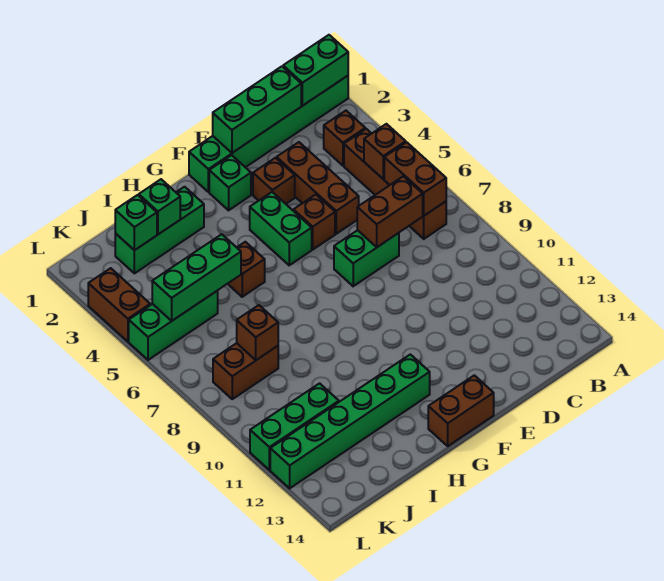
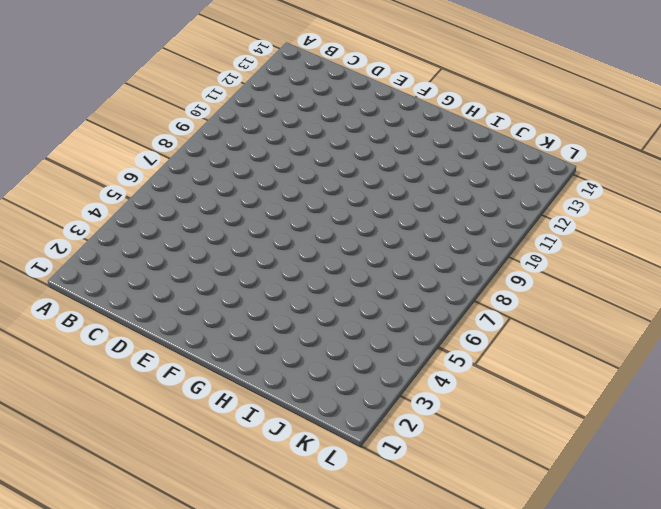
none -> green 1x6 brick [189,76,348,192]
none -> brown 1x1 brick [324,111,365,166]
none -> brown 1x4 brick [344,129,446,239]

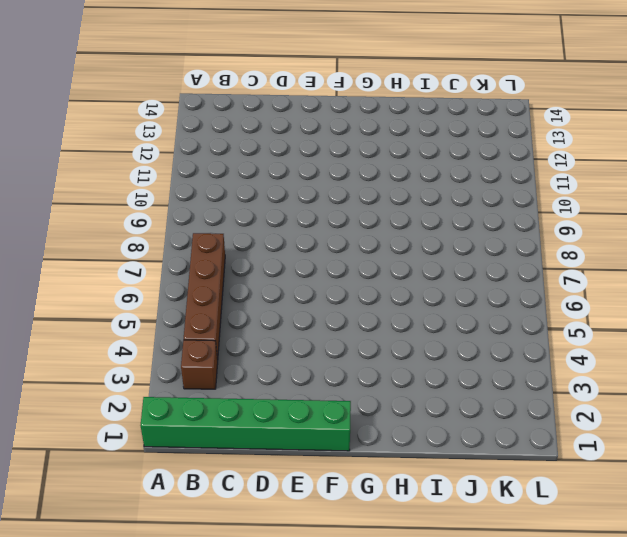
none -> brown 1x3 brick [277,142,359,234]
none -> green 1x2 brick [334,230,399,286]
none -> brown 1x1 brick [253,158,295,204]

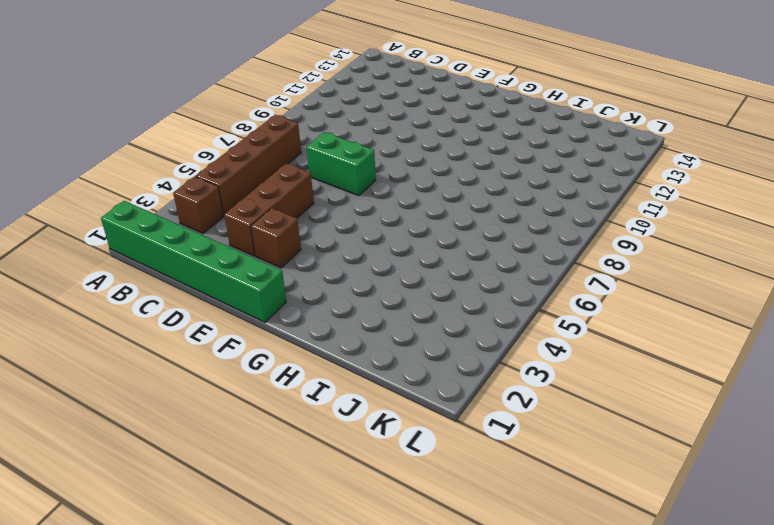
none -> brown 1x1 brick [294,195,335,249]
none -> green 1x1 brick [209,155,251,210]
none -> green 1x2 brick [250,192,312,265]

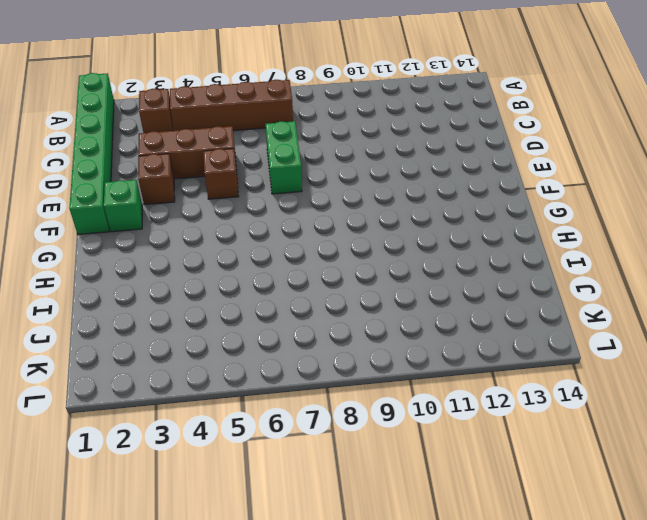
none -> green 1x2 brick [250,192,312,265]
none -> brown 1x2 brick [428,375,494,446]
none -> green 1x6 brick [270,354,430,488]

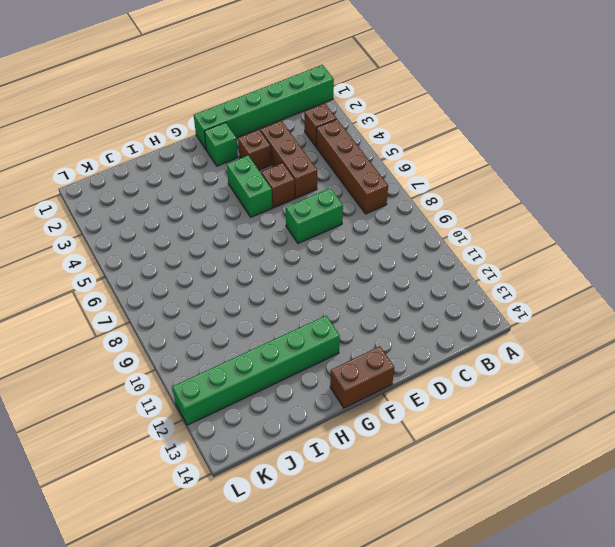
none -> green 1x3 brick [115,187,204,273]
none -> brown 1x1 brick [228,242,265,297]
none -> green 1x3 brick [129,291,218,360]

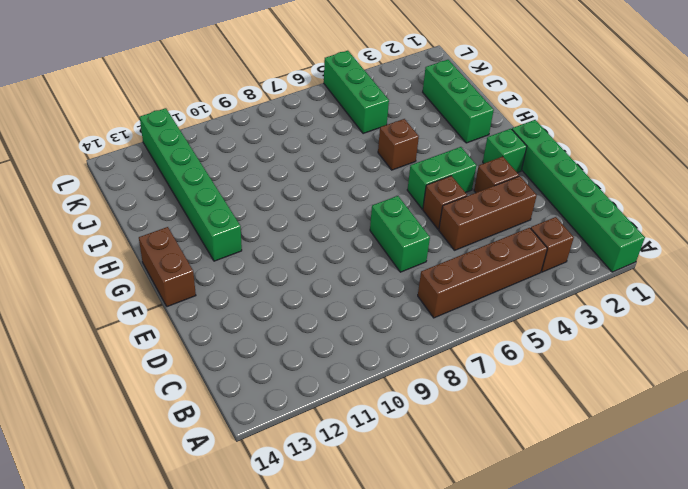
none -> brown 1x2 brick [213,343,278,399]
none -> green 1x3 brick [250,383,339,470]
none -> brown 1x2 brick [88,268,150,342]

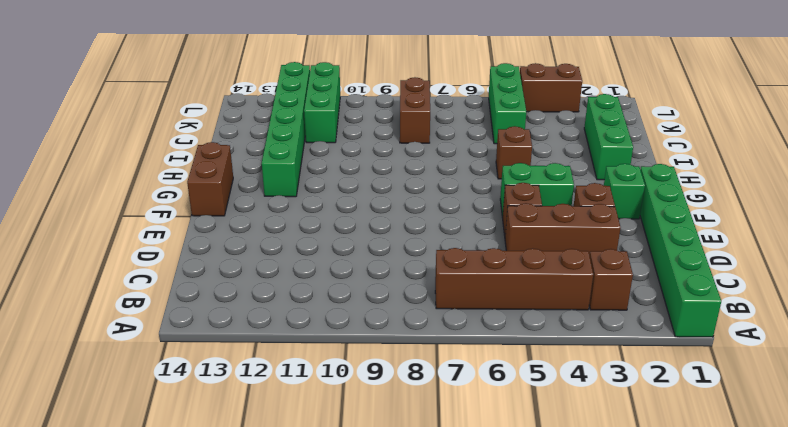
none -> green 1x2 brick [334,230,399,286]
none -> green 1x2 brick [283,35,348,106]
none -> brown 1x1 brick [364,124,406,179]

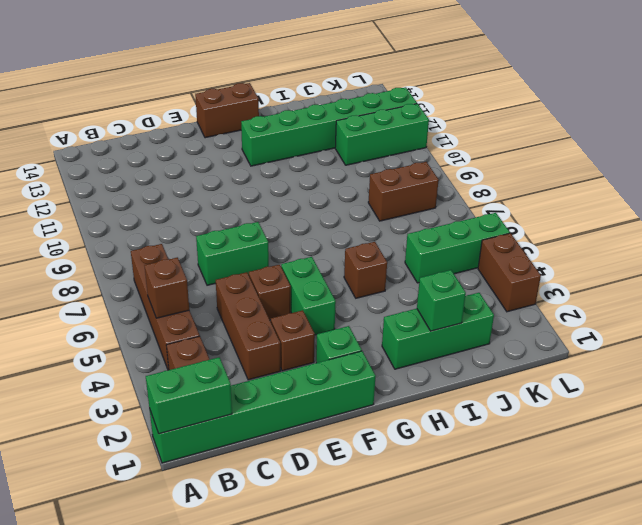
none -> brown 1x2 brick [384,142,446,216]
none -> green 1x3 brick [213,66,301,153]
none -> brown 1x2 brick [357,176,423,247]

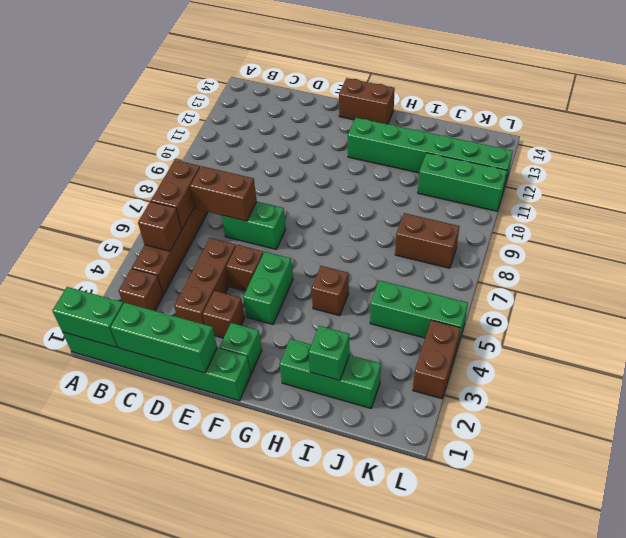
none -> green 1x3 brick [152,234,241,321]
none -> green 1x1 brick [115,195,157,250]
none -> brown 1x1 brick [237,305,278,360]

